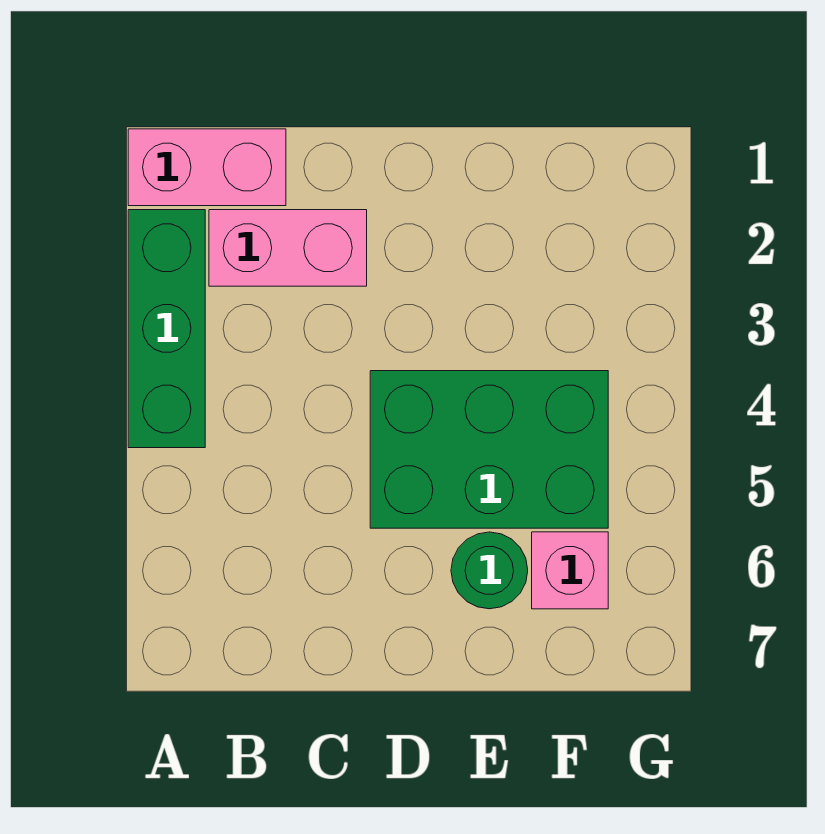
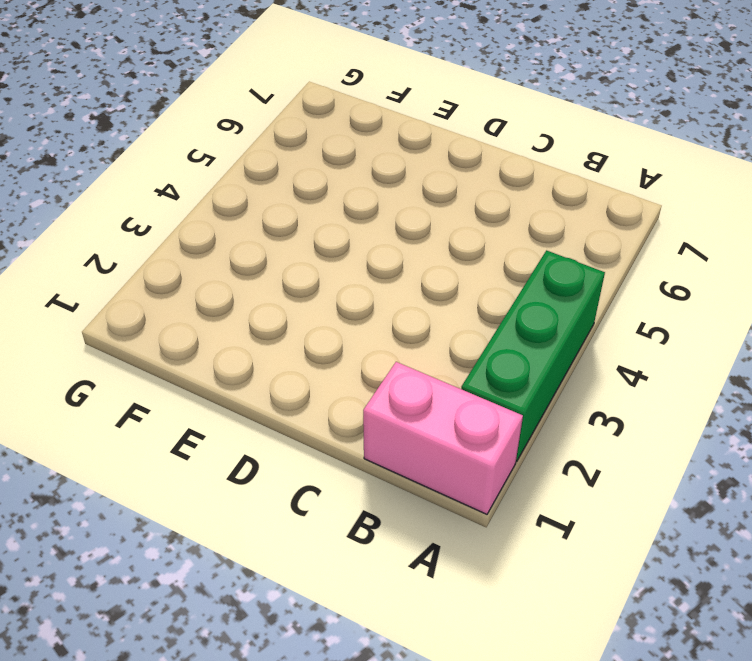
none -> pink 1x2 brick [209,210,367,286]
none -> green 2x3 brick [370,371,608,528]

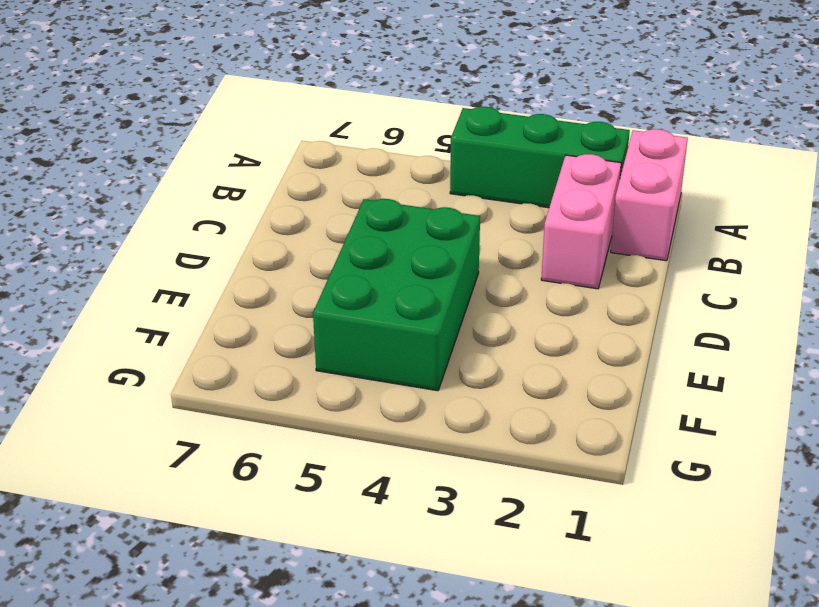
none -> green 1x1 round brick [451,532,528,609]
none -> pink 1x1 brick [532,532,608,609]

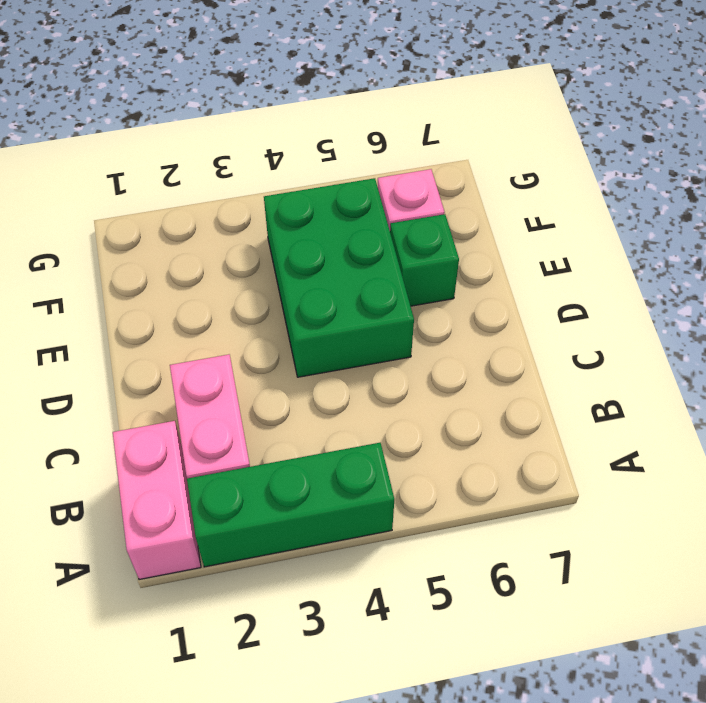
green 1x1 brick [390,214,459,306] -> green 1x1 round brick [451,532,528,609]

